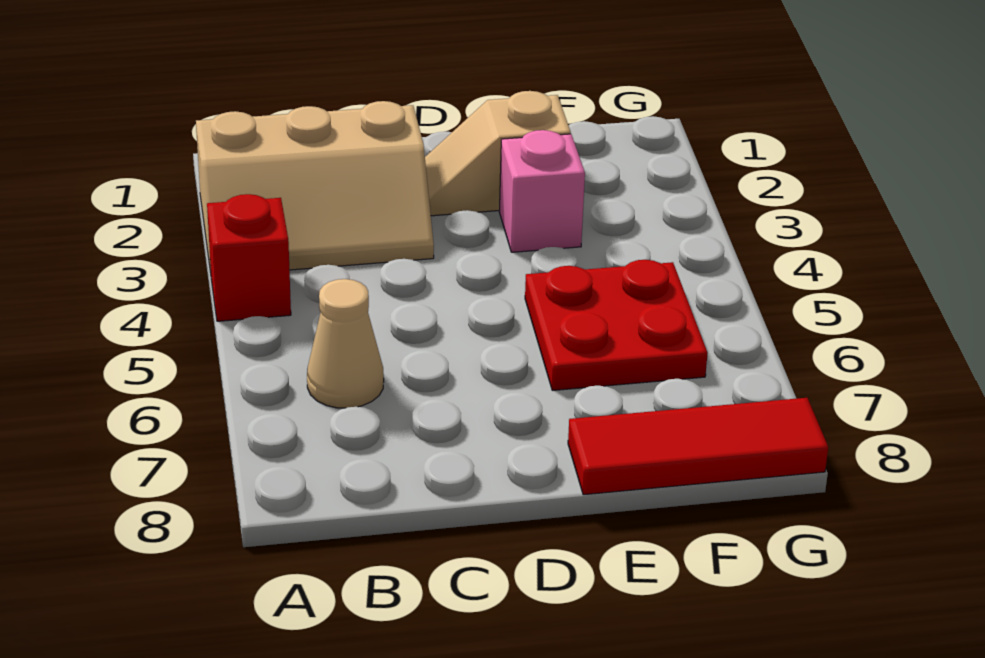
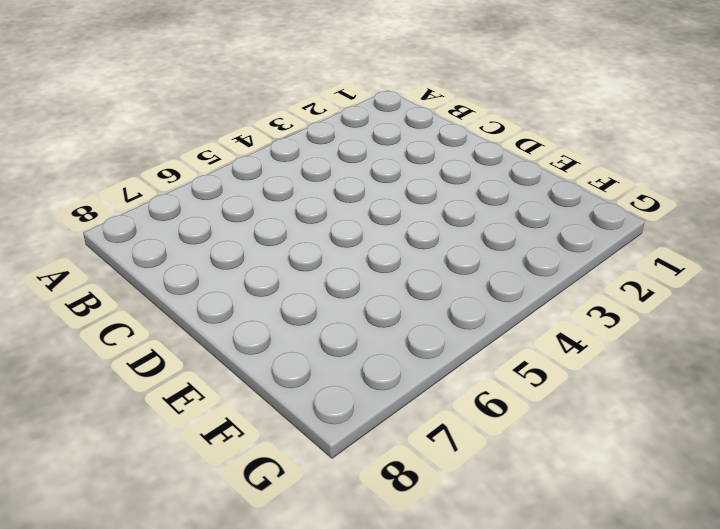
none -> tan 2x3 slope [196,101,434,272]
none -> red 1x1 brick [207,194,291,321]

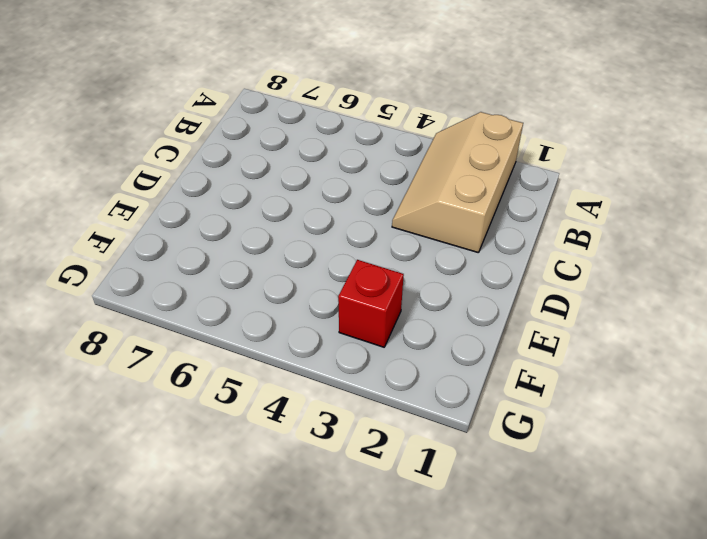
red 1x1 brick [338,260,404,347] -> red 1x1 brick moved to [207,194,291,321]
none -> tan 1x1 cone [307,279,384,408]
none -> tan 1x2 slope [425,91,571,216]

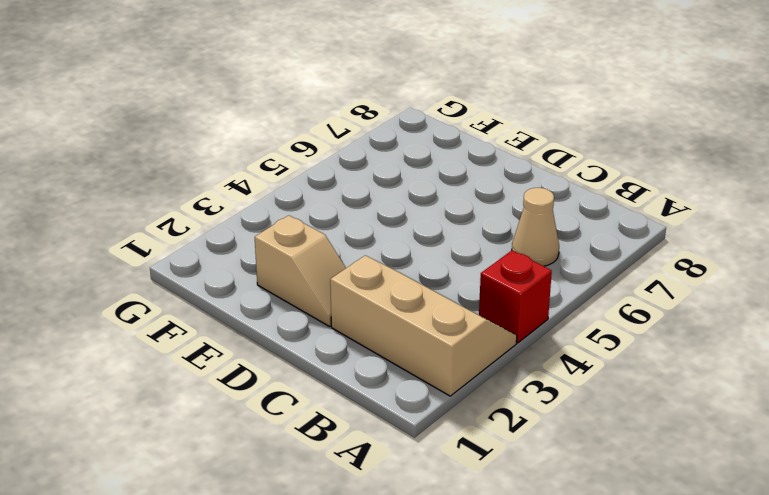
none -> pink 1x1 brick [499,130,585,252]
none -> red 2x2 plate [525,260,708,390]

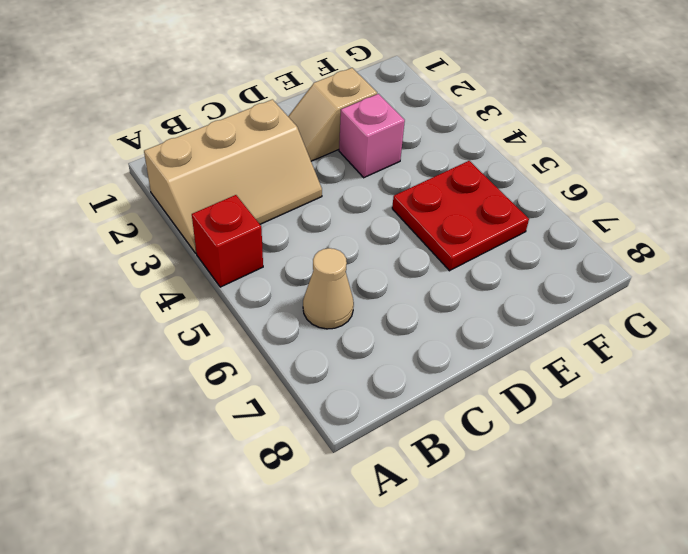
none -> red 1x3 tile [568,398,828,495]

